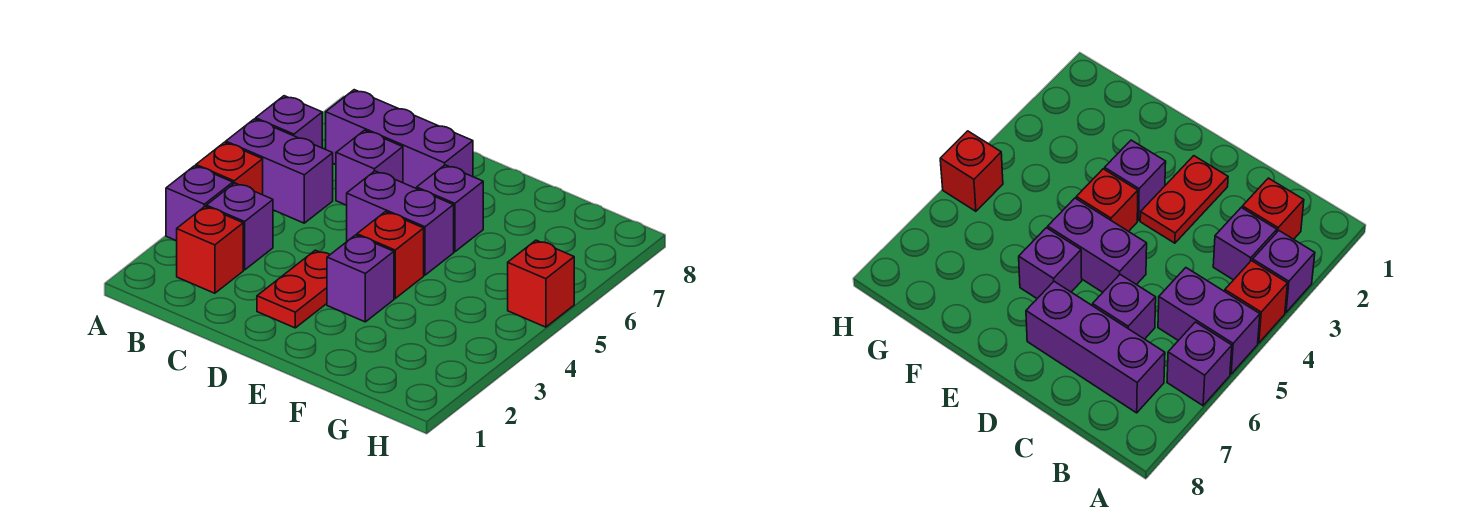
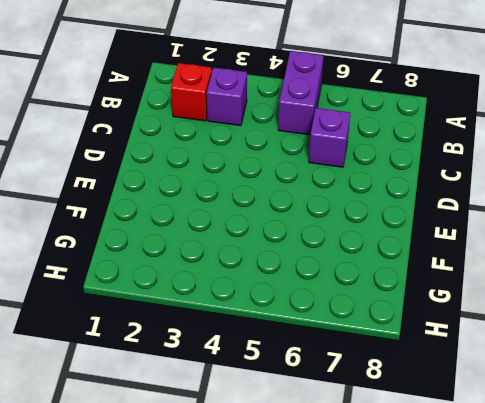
none -> purple 1x1 brick [166,166,233,241]
none -> red 1x1 brick [196,142,263,195]
none -> purple 1x1 brick [256,96,322,148]

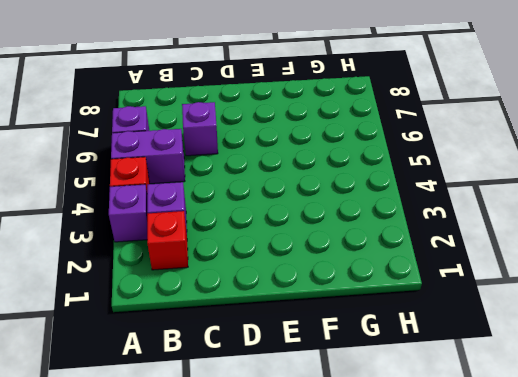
none -> purple 1x3 brick [326,90,473,189]
none -> red 1x2 plate [257,250,330,328]
none -> purple 1x2 brick [347,171,454,275]

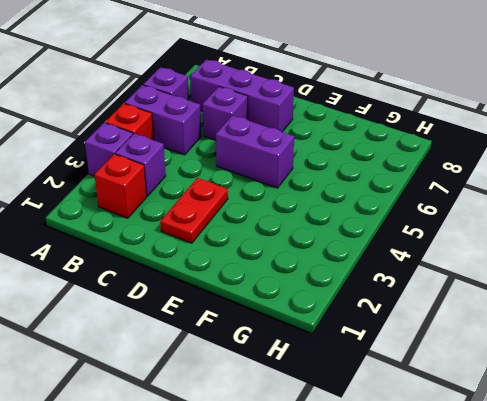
none -> purple 1x1 brick [327,235,394,322]
none -> red 1x1 brick [357,212,424,298]
none -> purple 1x1 brick [417,165,483,252]

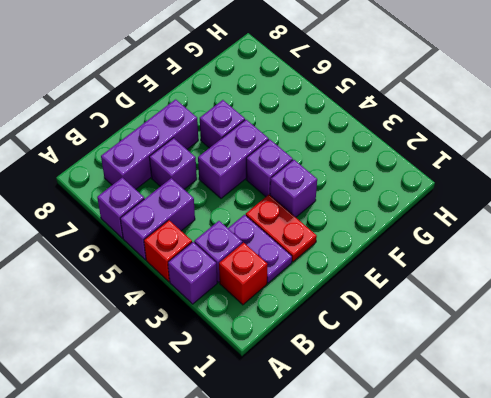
purple 1x2 plate [228,215,292,283] -> none
purple 1x1 brick [246,139,293,197] -> red 1x1 brick [357,212,424,298]
none -> red 1x1 brick [508,240,574,327]

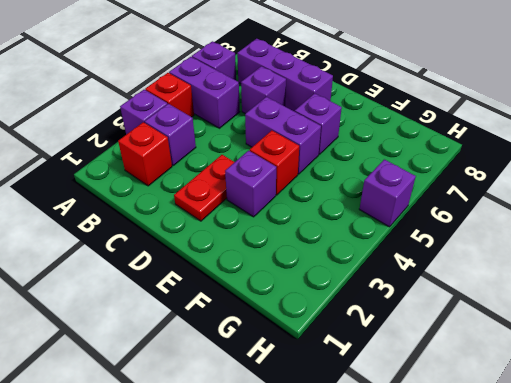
purple 1x1 brick [359,159,416,227] -> red 1x1 brick [508,240,574,327]

